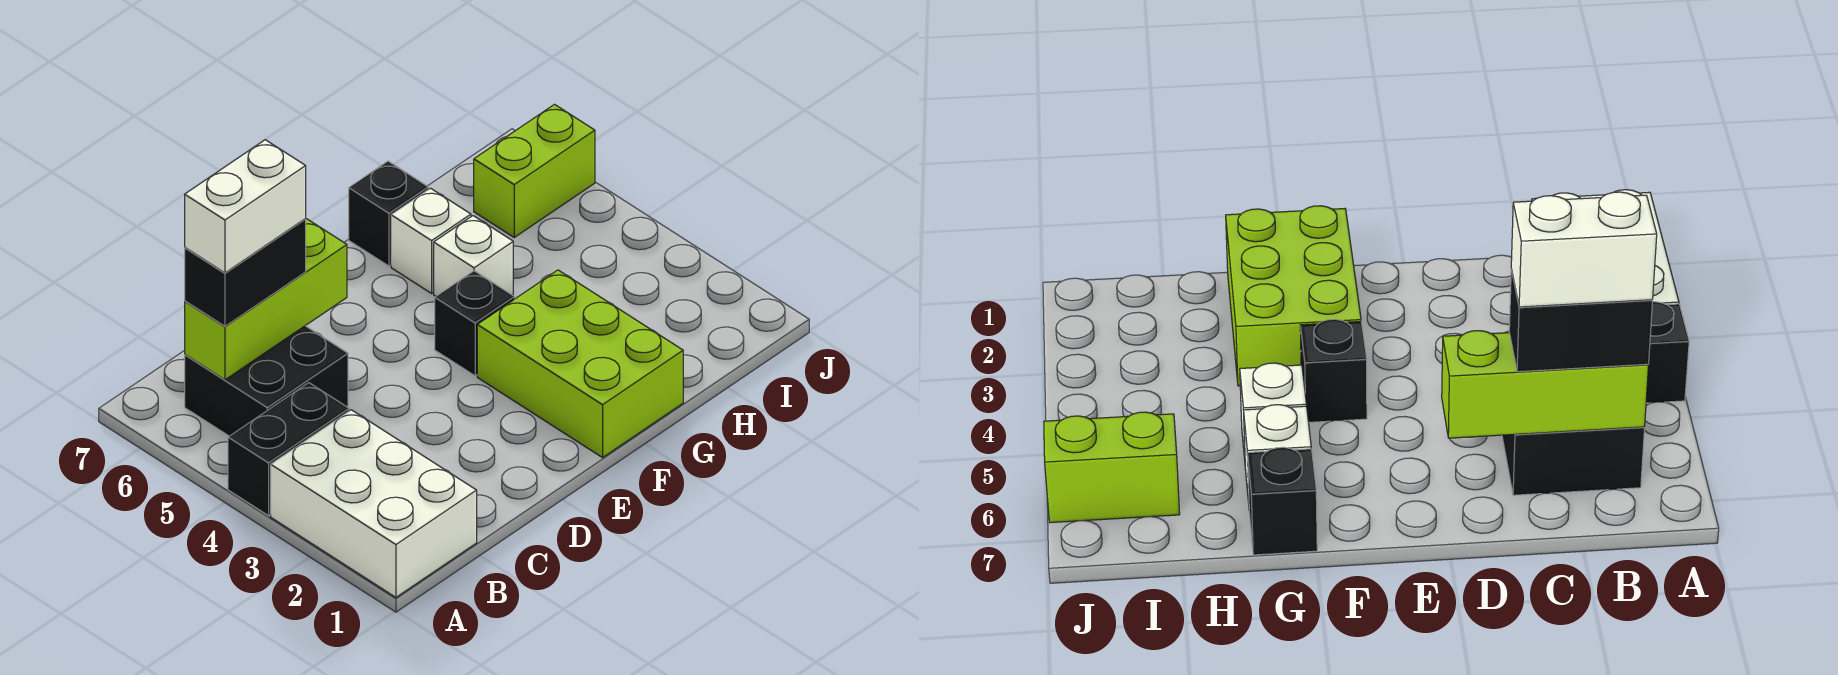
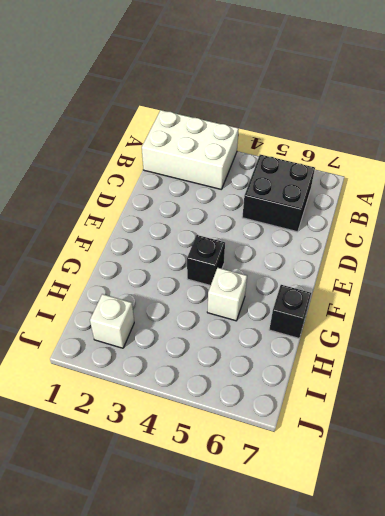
white 1x1 brick [90,294,134,348] -> white 1x1 brick moved to [391,188,471,293]
none -> black 1x2 brick [228,383,349,516]
none -> lime 2x3 brick [477,270,683,458]
none -> lime 1x2 brick [474,104,595,237]

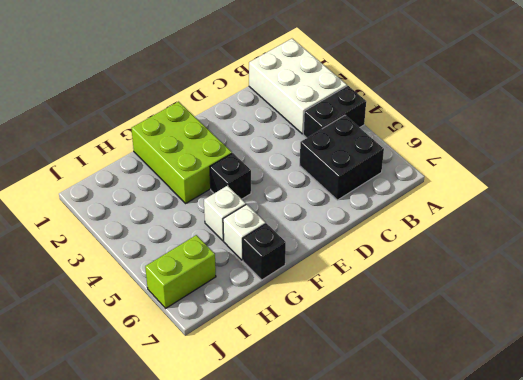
none -> lime 1x3 brick [185,219,347,380]
none -> black 1x2 brick [185,219,306,326]
none -> white 1x2 brick [185,140,306,273]

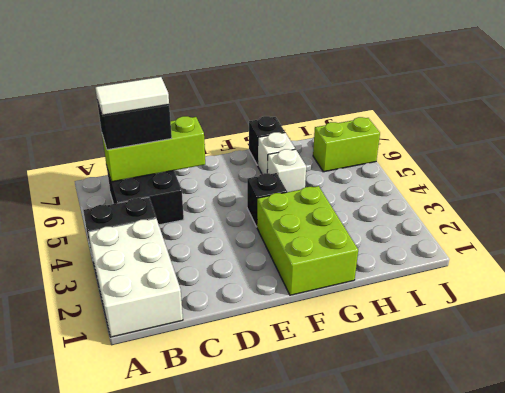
white 1x2 tile [95,77,169,115] -> white 1x2 brick [185,140,306,273]

